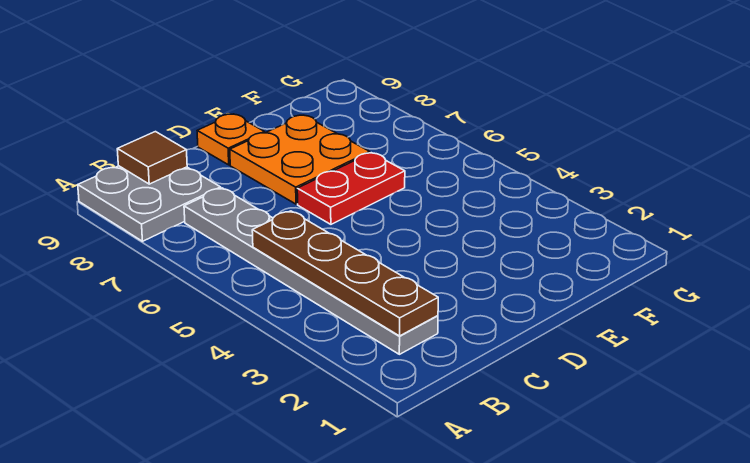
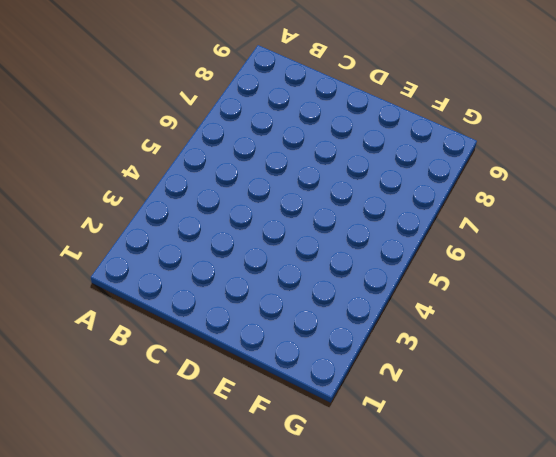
none -> grey 2x2 plate [78,166,221,241]
none -> grey 1x6 plate [184,188,438,354]

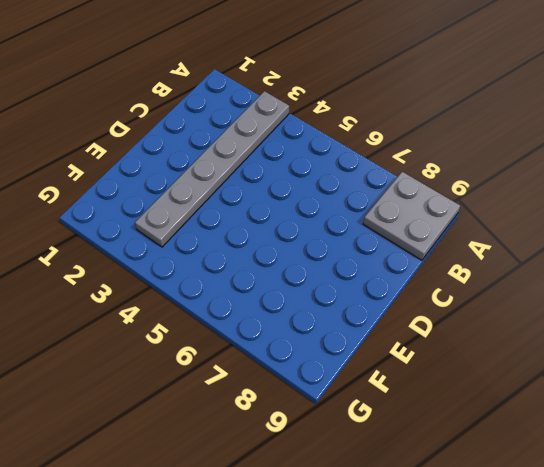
grey 1x6 plate [135,91,289,247] -> grey 1x6 plate turned to [184,188,438,354]
none -> red 1x2 plate [297,153,405,224]
none -> orange 2x2 plate [230,115,370,204]

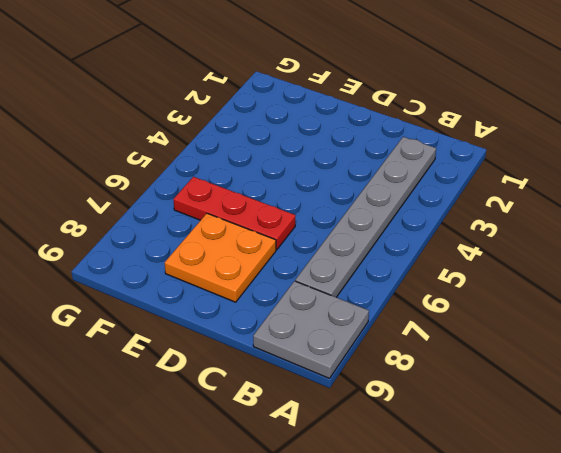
red 1x3 plate [173,177,296,250] -> red 1x2 plate [297,153,405,224]
none -> orange 1x1 plate [197,114,265,165]
none -> brown 1x4 plate [252,211,438,336]

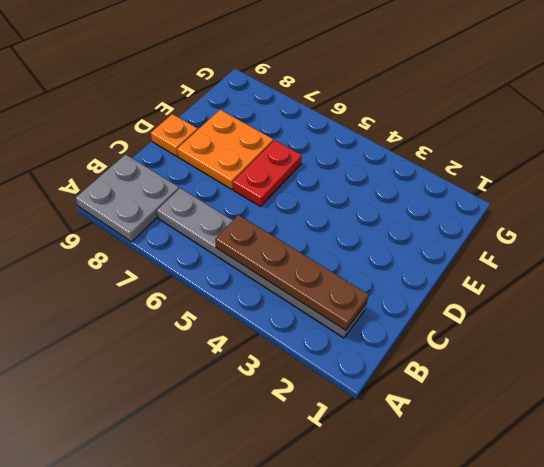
none -> brown 1x1 tile [117,132,187,184]

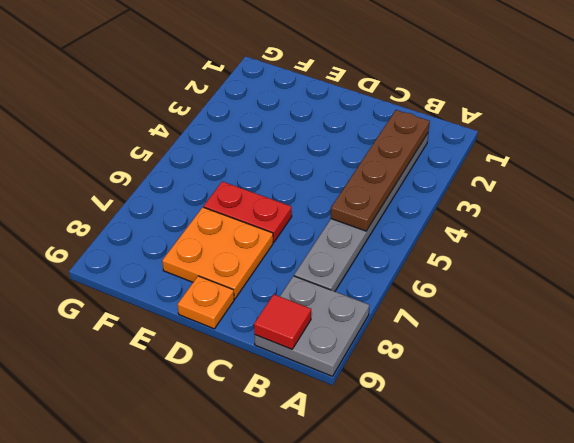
red 1x1 tile [254,294,311,349] -> brown 1x1 tile [117,132,187,184]

